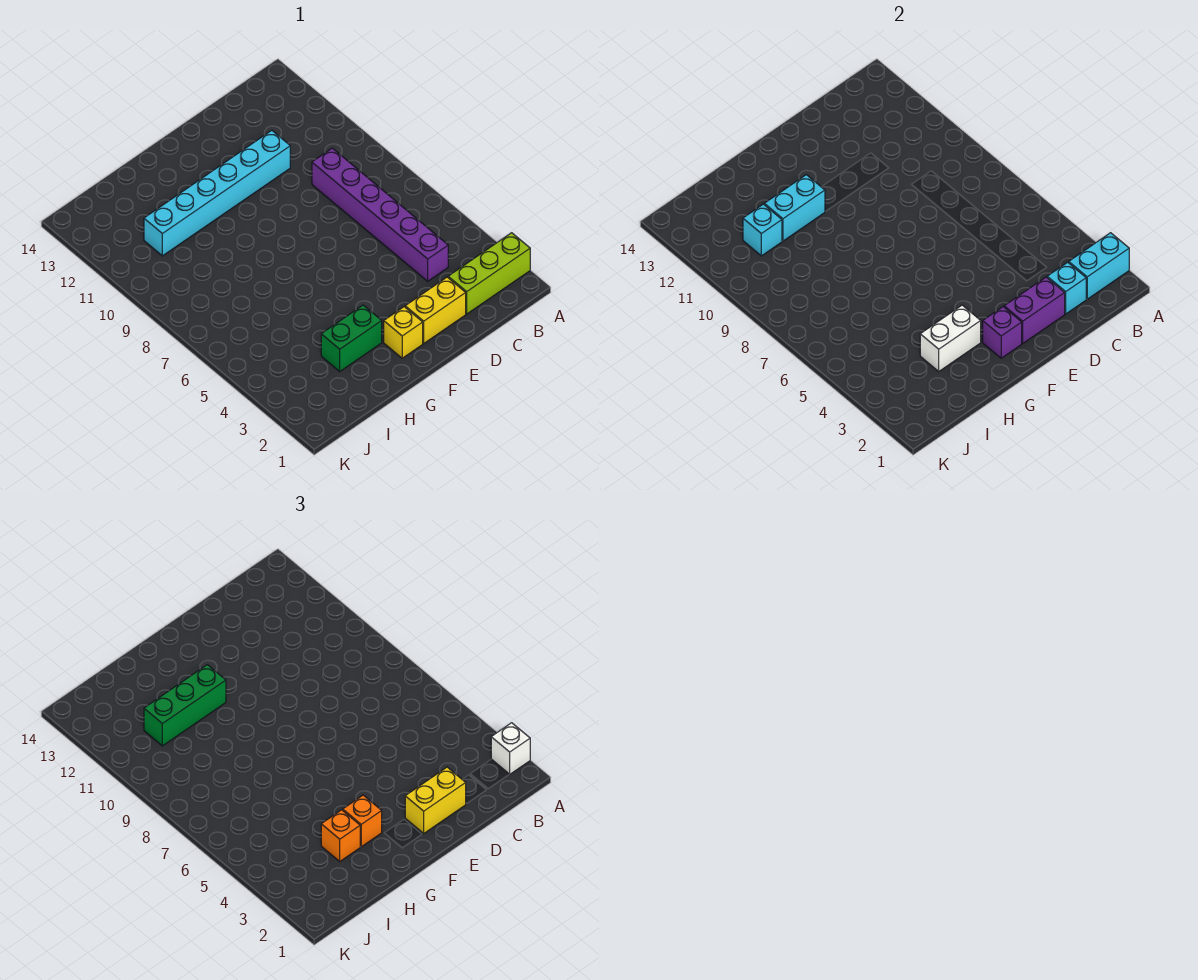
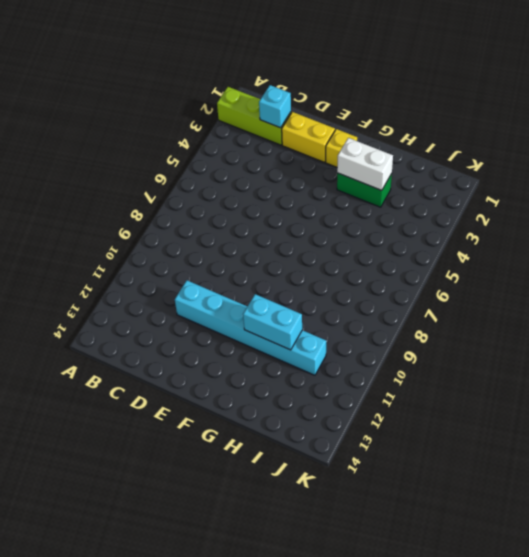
none -> purple 1x6 brick [312,148,448,281]
none -> cyan 1x2 brick [1069,233,1129,299]
none -> purple 1x2 brick [1004,277,1065,343]

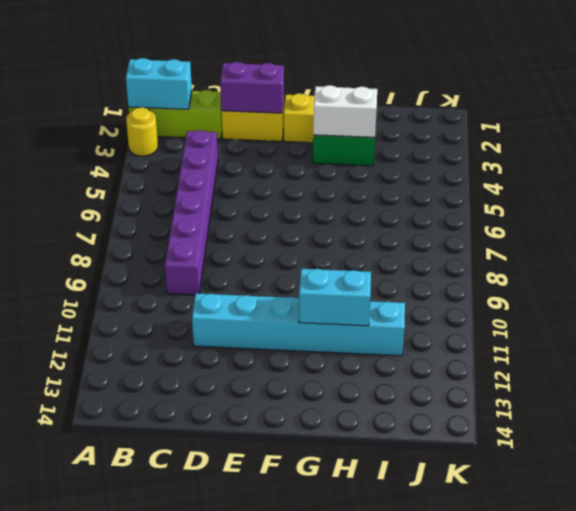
yellow 1x1 round brick [126,107,158,156] -> none
none -> cyan 1x1 brick [1047,262,1086,314]
none -> purple 1x1 brick [983,307,1022,358]
none -> cyan 1x1 brick [743,204,782,256]

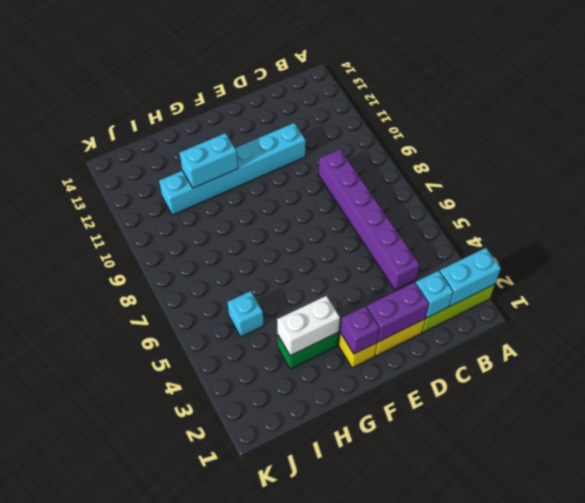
cyan 1x1 brick [228,291,264,337] -> cyan 1x1 brick moved to [743,204,782,256]
none -> white 1x1 brick [491,723,530,774]
none -> yellow 1x2 brick [405,767,466,833]
none -> orange 1x1 brick [343,795,382,847]

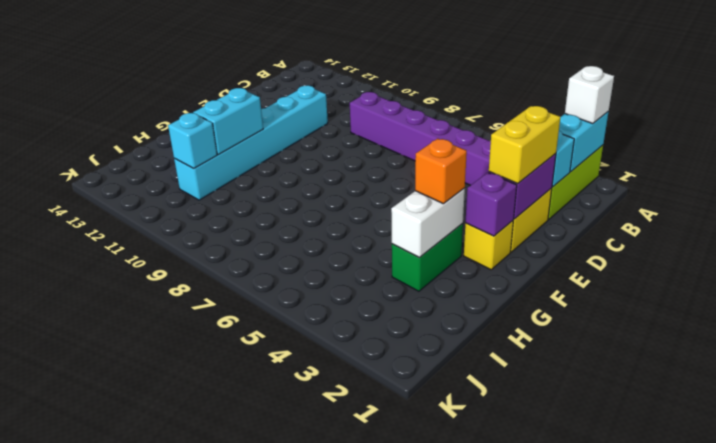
none -> green 1x3 brick [144,665,226,746]
none -> orange 1x1 brick [321,810,360,861]

